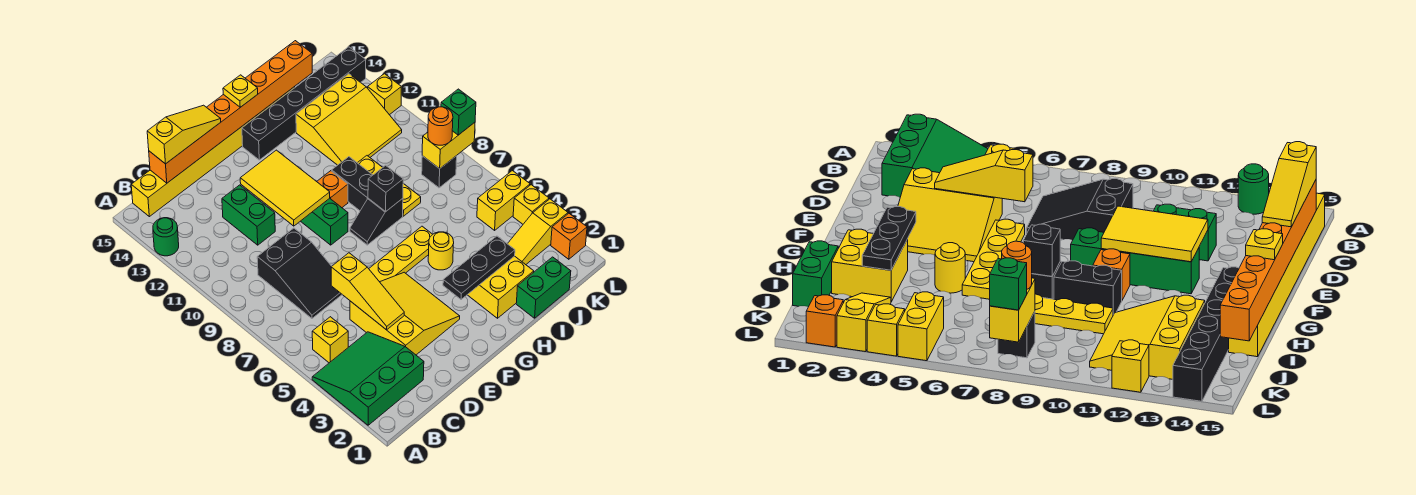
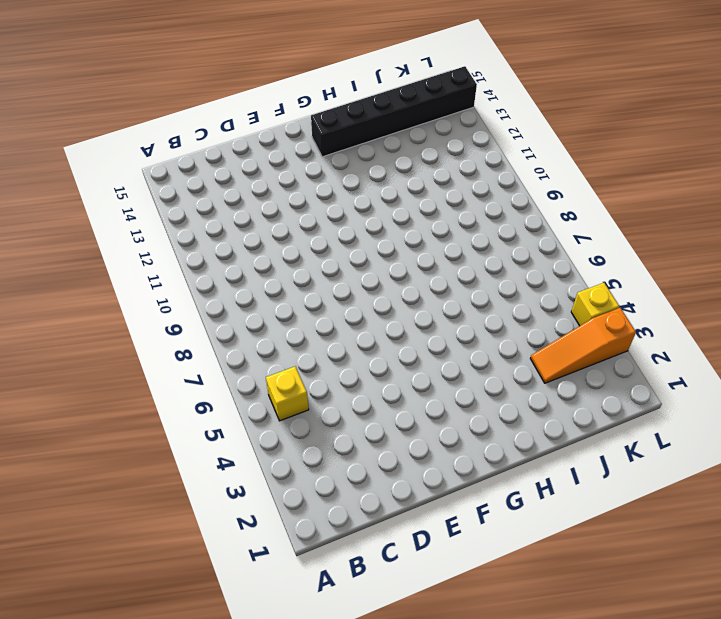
orange 1x3 slope [530,308,636,383] -> yellow 1x3 slope [508,199,568,265]
none -> green 3x3 slope [312,332,424,425]
none -> green 1x1 round brick [153,218,179,256]
none -> yellow 1x8 brick [131,87,295,217]
none -> black 2x3 slope [257,228,342,318]

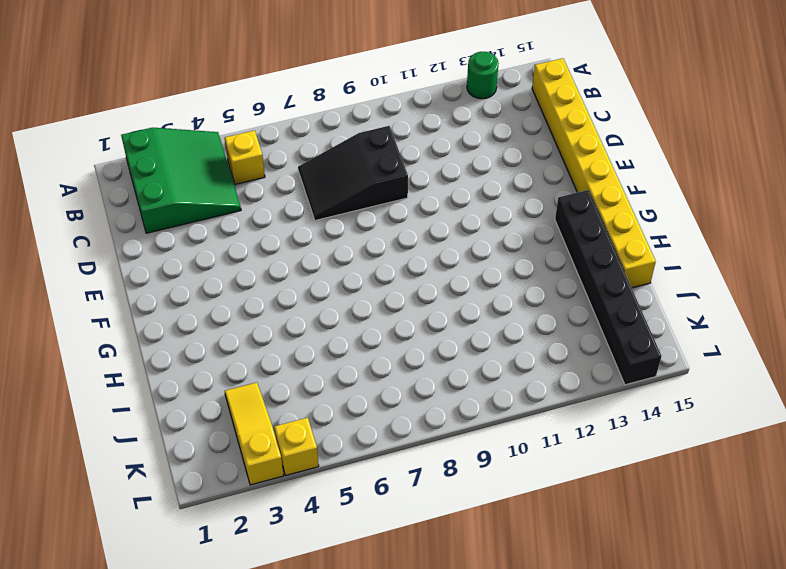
none -> yellow 3x3 slope [350,272,460,355]
none -> green 1x2 brick [222,185,275,245]
none -> yellow 1x4 plate [369,226,433,282]
none -> green 1x4 brick [301,198,348,245]

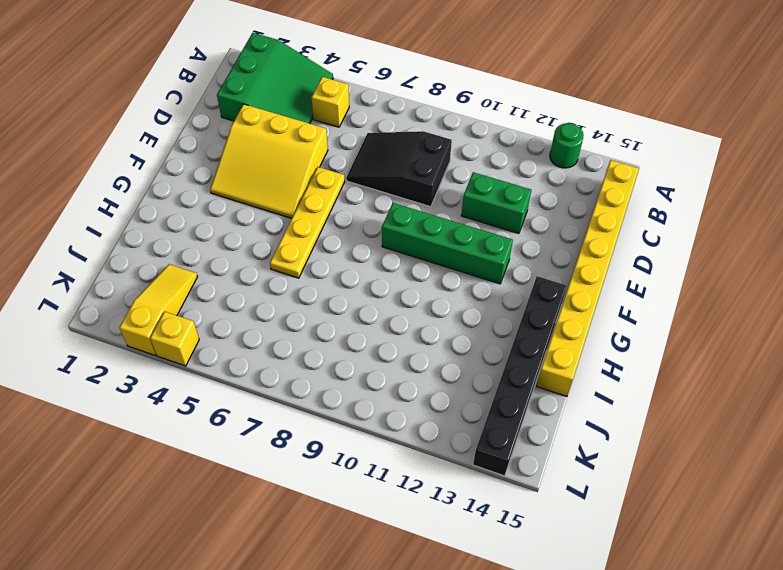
none -> black 1x2 slope [350,198,403,245]
none -> orange 1x1 brick [317,171,348,208]
none -> yellow 2x2 brick [468,256,534,318]
none -> yellow 1x1 round brick [428,232,454,270]

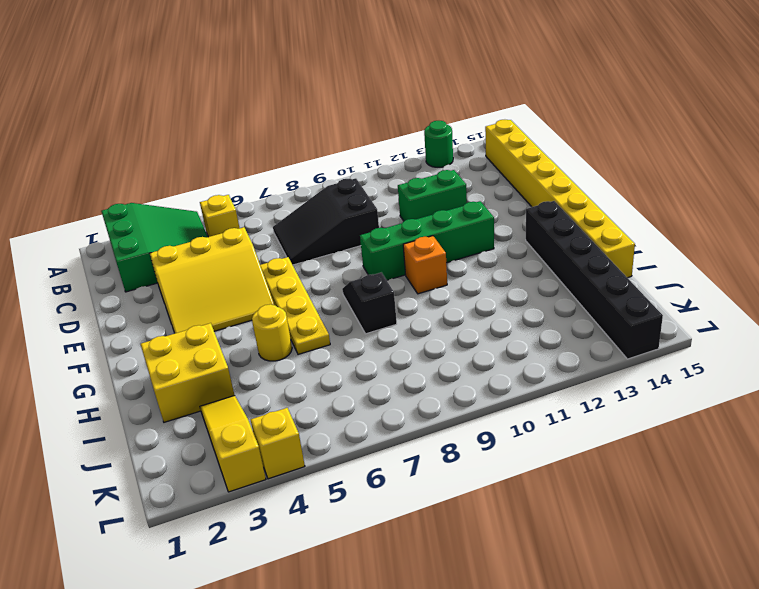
none -> black 1x2 brick [332,157,373,211]
none -> green 1x2 brick [516,257,571,318]
none -> yellow 1x3 plate [358,156,421,216]
none -> yellow 3x3 slope [296,74,402,165]

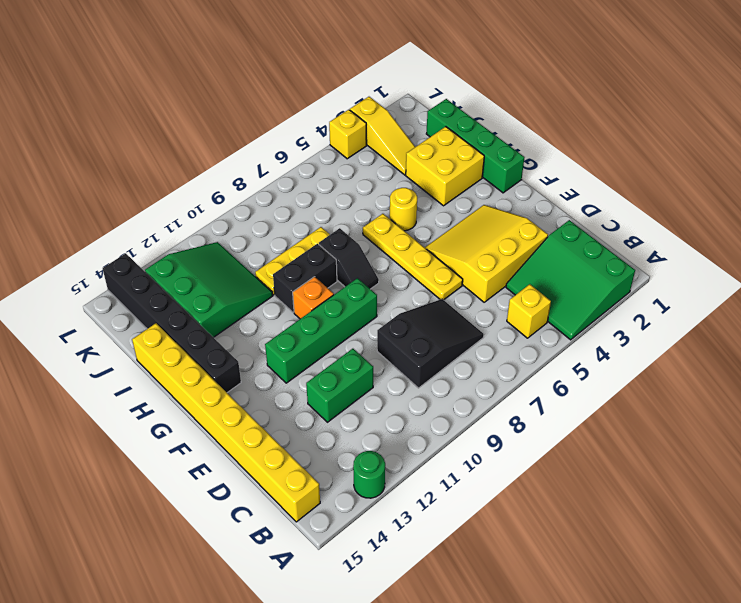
green 1x4 brick [426,99,525,193] -> green 1x2 brick [516,257,571,318]
green 3x3 slope [145,242,273,338] -> yellow 3x3 slope [296,74,402,165]
none -> yellow 1x2 brick [477,171,530,230]
none -> black 1x1 brick [422,156,457,188]
none -> orange 1x1 brick [551,213,587,259]
none -> yellow 1x1 brick [368,74,401,115]

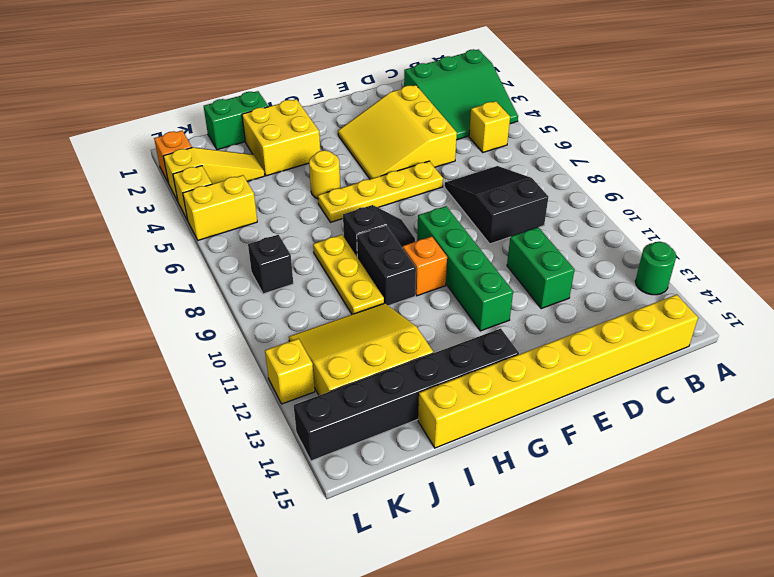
none -> orange 1x8 brick [149,41,312,183]
none -> yellow 1x3 slope [331,253,404,330]
none -> yellow 2x3 tile [240,150,330,226]
none -> black 1x3 plate [443,236,515,300]

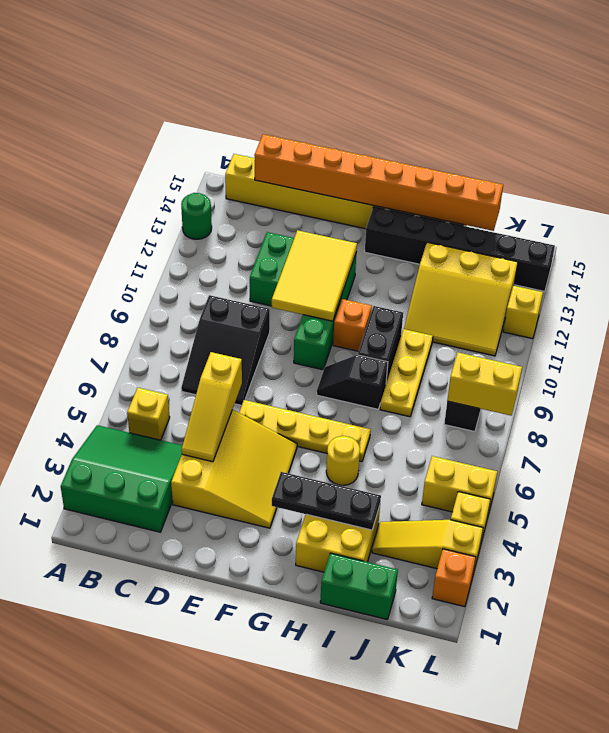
none -> black 1x1 brick [368,165,403,212]
none -> yellow 1x3 slope [147,105,221,164]
none -> yellow 1x1 plate [223,75,258,107]
none -> orange 1x1 round brick [428,107,453,145]

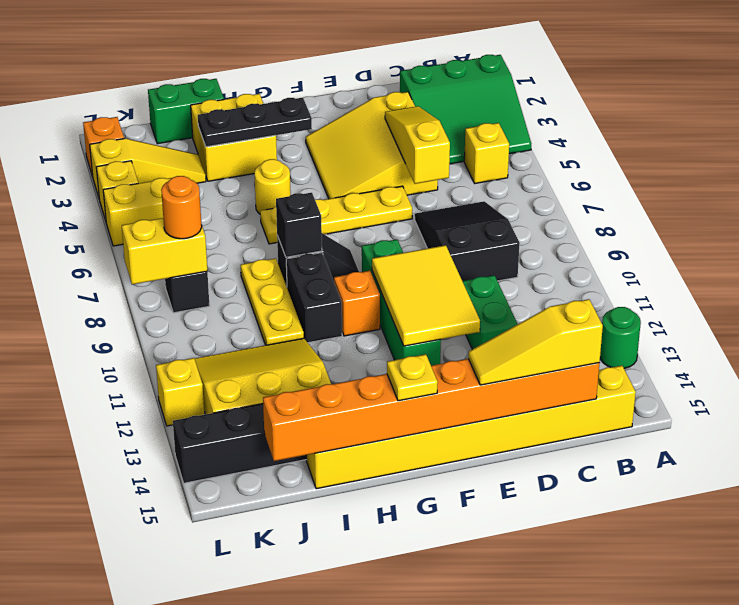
none -> green 1x1 brick [441,89,476,135]

